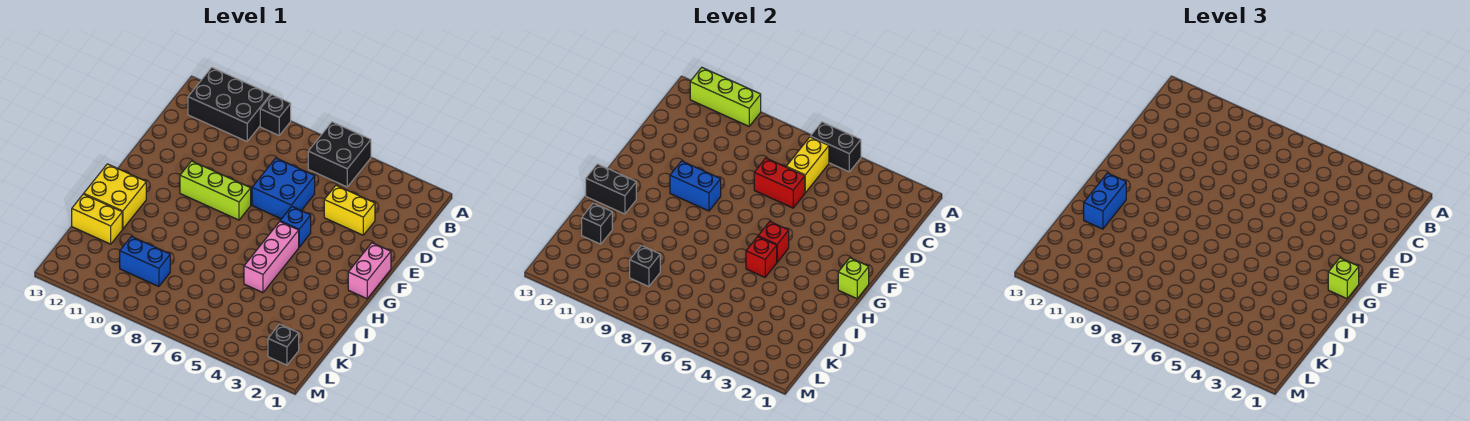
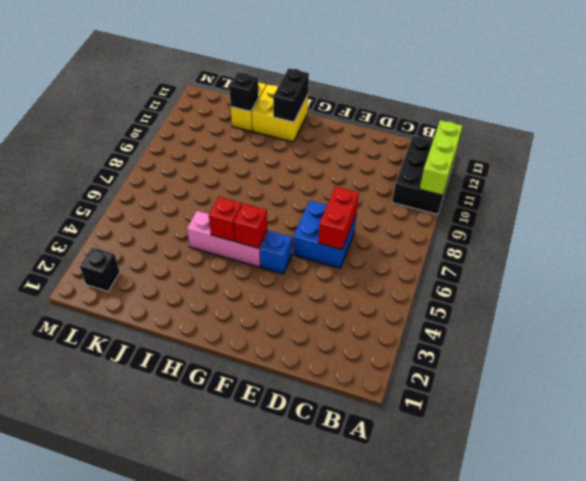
none -> black 2x2 brick [308,122,371,187]
none -> black 1x1 brick [260,95,291,135]
none -> yellow 1x2 brick [324,185,375,235]

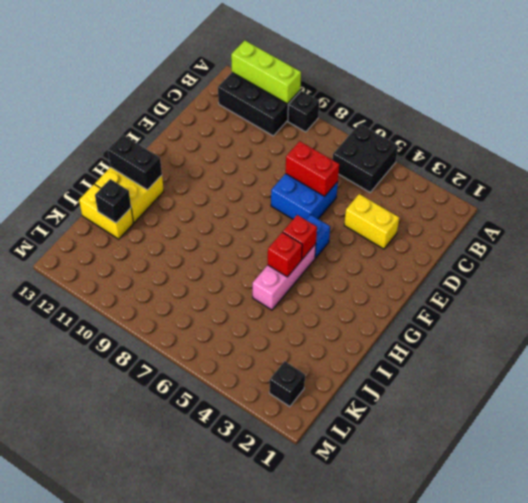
none -> pink 1x2 brick [348,243,391,299]
none -> lime 1x3 brick [180,161,251,220]
none -> blue 1x2 brick [120,236,170,287]

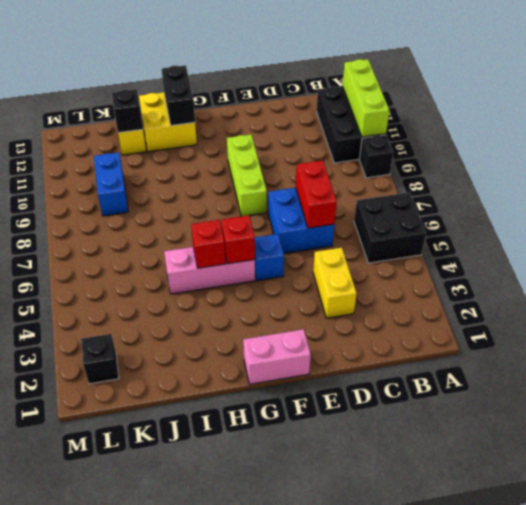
none -> black 1x2 brick [810,122,861,172]
none -> yellow 1x2 brick [786,137,829,193]
none -> blue 1x2 brick [670,161,721,211]

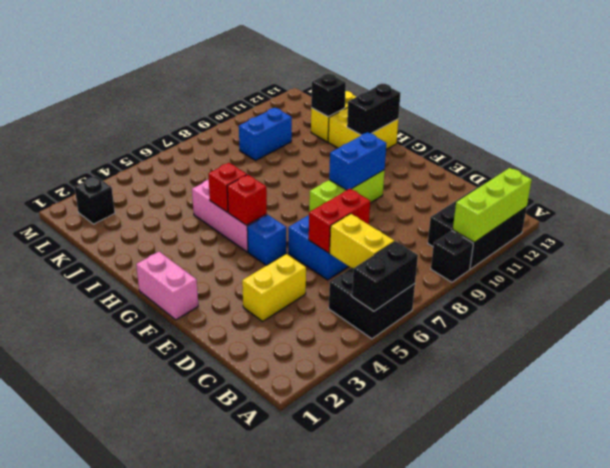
none -> lime 1x1 brick [838,258,869,299]
none -> black 1x1 brick [630,246,660,287]
none -> lime 1x1 brick [1328,258,1359,299]

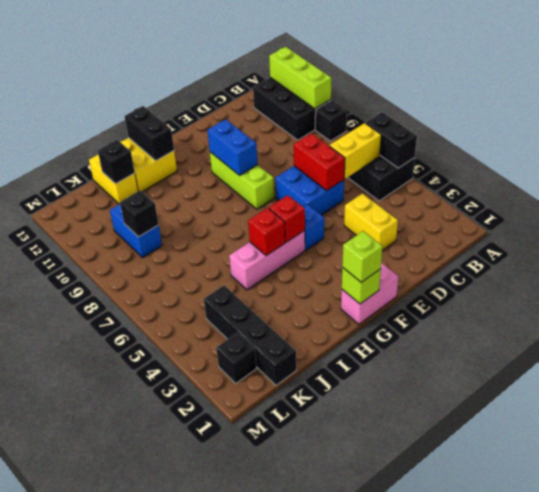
black 1x4 brick [204,285,296,385] -> none
none -> blue 1x2 brick [1084,173,1126,229]

